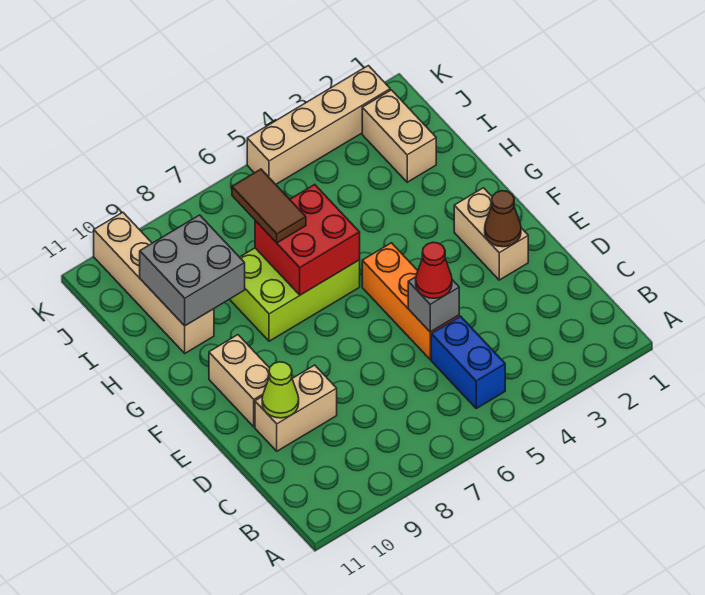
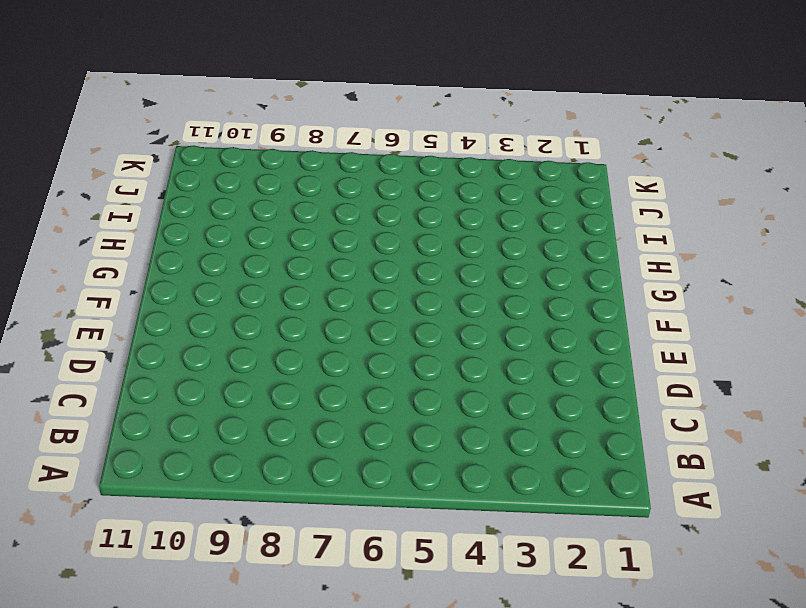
none -> blue 1x2 brick [431,316,505,408]
none -> orange 1x3 brick [362,243,459,360]
none -> tan 1x2 brick [255,365,337,451]

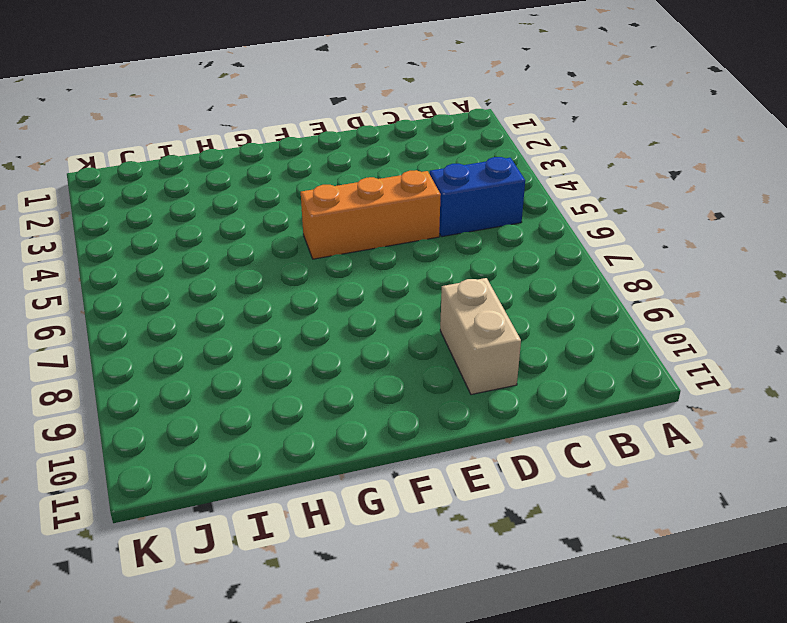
none -> tan 1x2 brick [454,188,528,280]
none -> tan 1x2 brick [209,335,270,427]
none -> lime 2x3 brick [230,248,360,341]

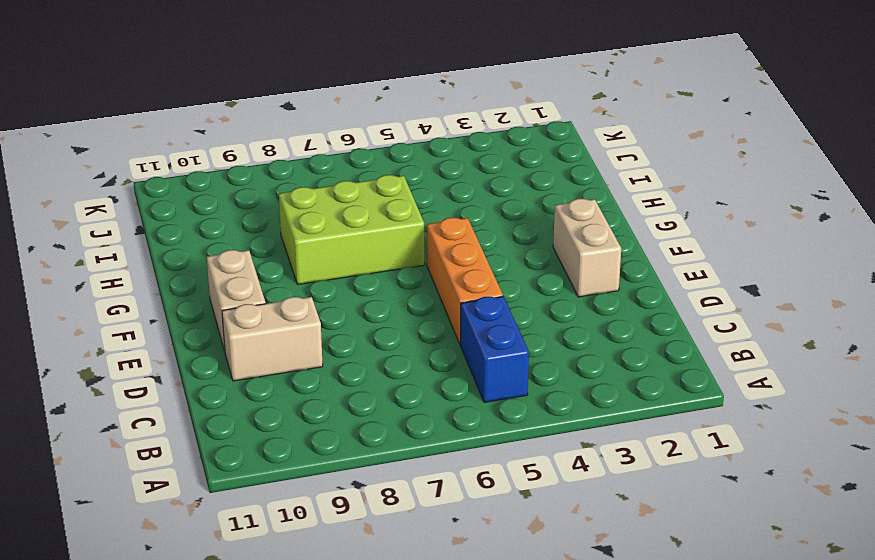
none -> tan 1x4 brick [94,212,214,353]
none -> tan 1x2 brick [362,90,436,182]
none -> tan 1x4 brick [247,66,390,184]

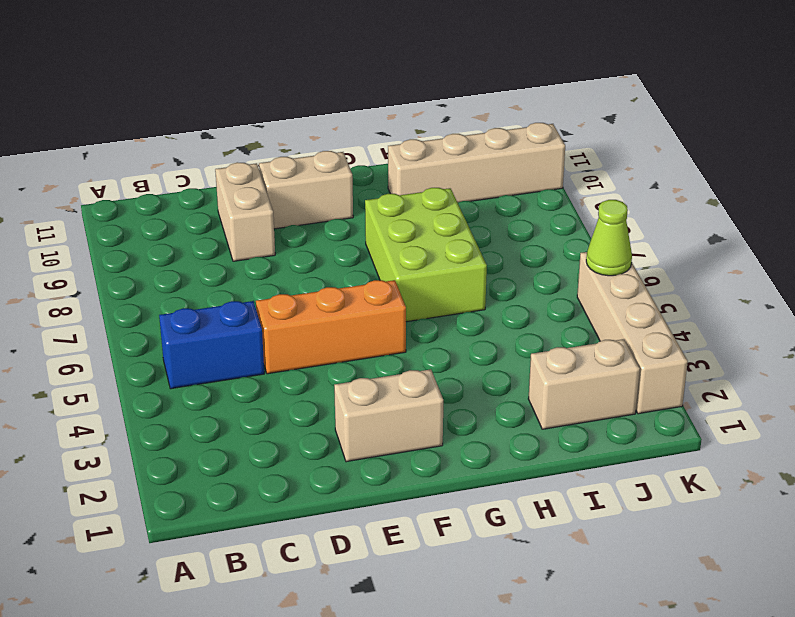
lime 1x1 cone [586,200,632,276] -> lime 1x1 cone moved to [262,362,299,418]
none -> grey 1x1 brick [408,277,459,332]
none -> brown 1x1 cone [485,191,521,247]
none -> red 2x2 brick [255,184,360,295]

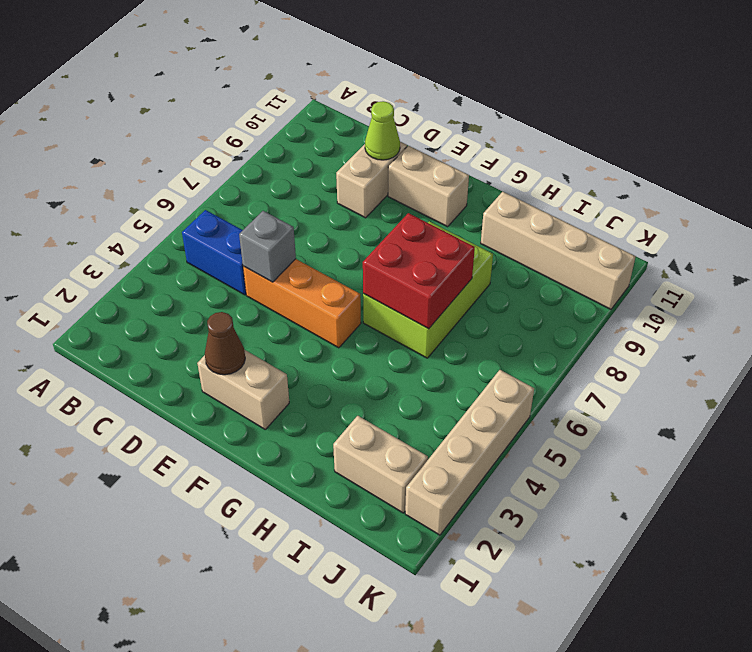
none -> grey 2x2 brick [140,215,245,326]
none -> red 1x1 cone [416,242,452,298]
none -> brown 1x2 tile [232,169,306,243]

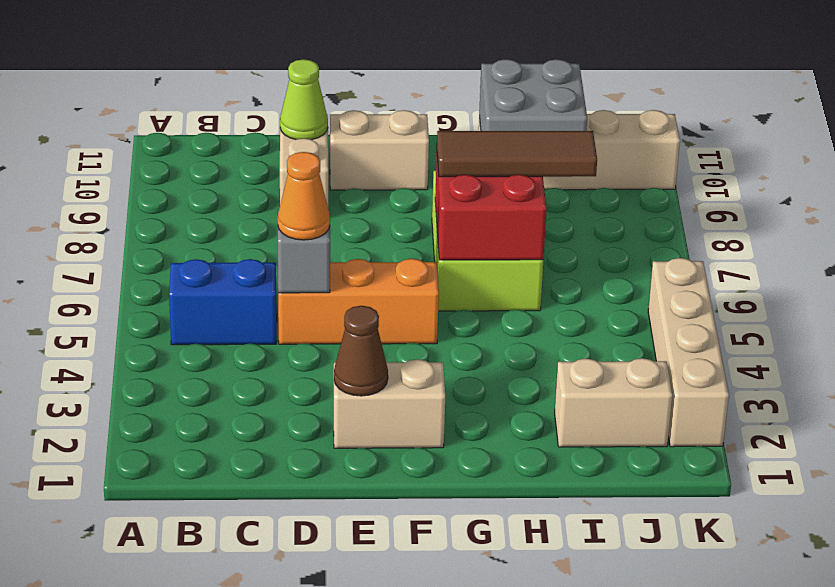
orange 1x1 cone [278,152,330,240] -> red 1x1 cone [416,242,452,298]
brown 1x3 tile [437,131,597,177] -> brown 1x2 tile [232,169,306,243]

